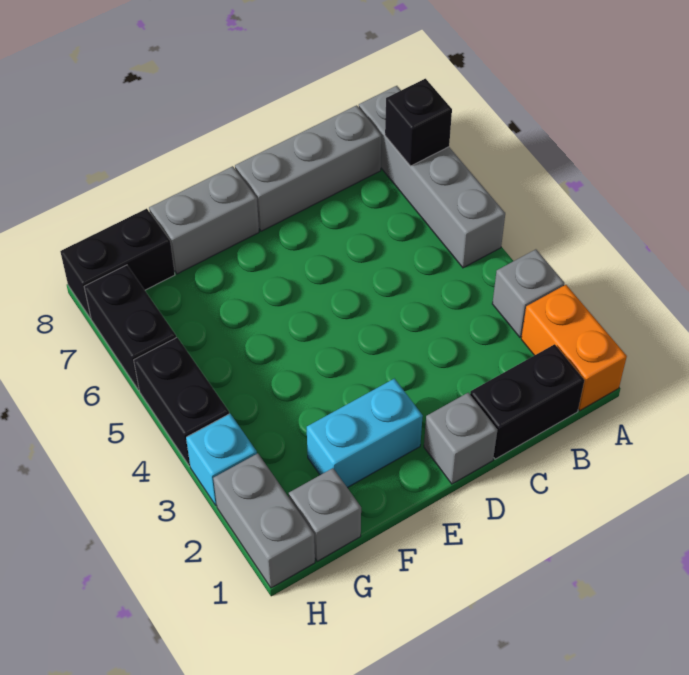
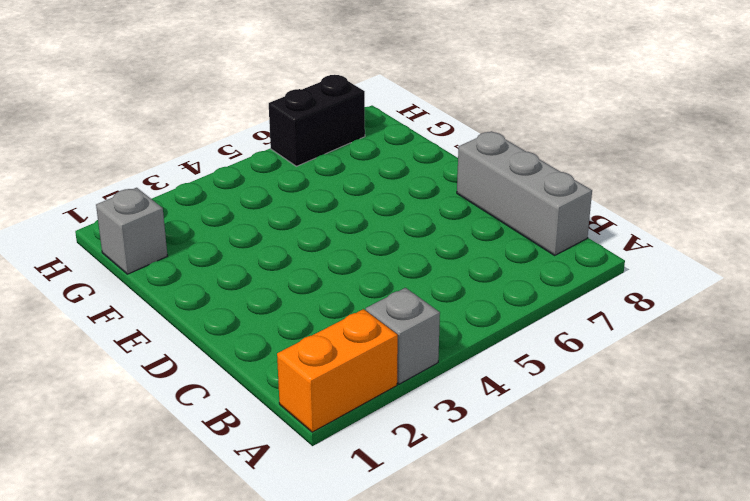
none -> grey 1x4 brick [359,86,505,268]
none -> black 1x2 brick [470,344,584,459]
none -> grey 1x1 brick [424,393,497,484]

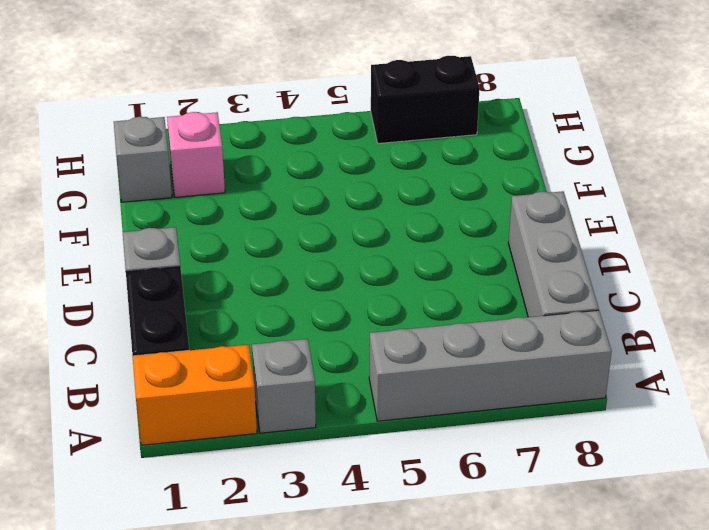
pink 1x1 brick [167,112,225,197] -> none
none -> cyan 1x2 brick [307,379,423,488]
none -> grey 1x2 brick [149,166,259,274]
none -> black 1x2 brick [60,209,175,318]

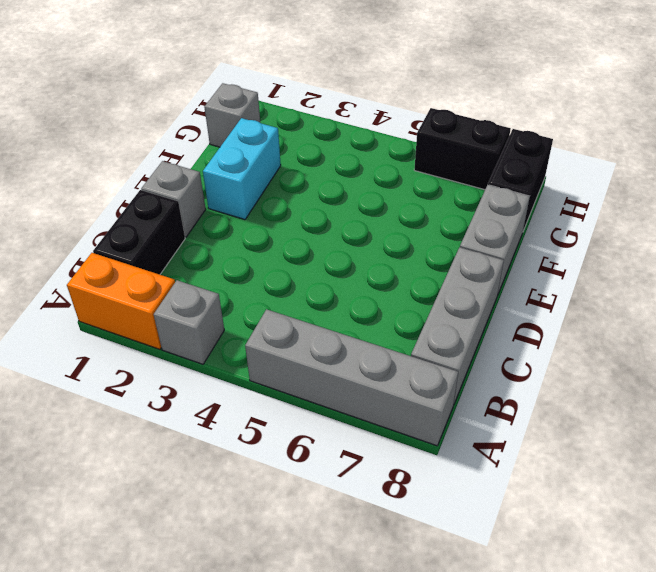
none -> grey 1x2 brick [213,453,315,588]
none -> cyan 1x1 brick [186,414,257,505]
none -> black 1x2 brick [134,337,229,466]

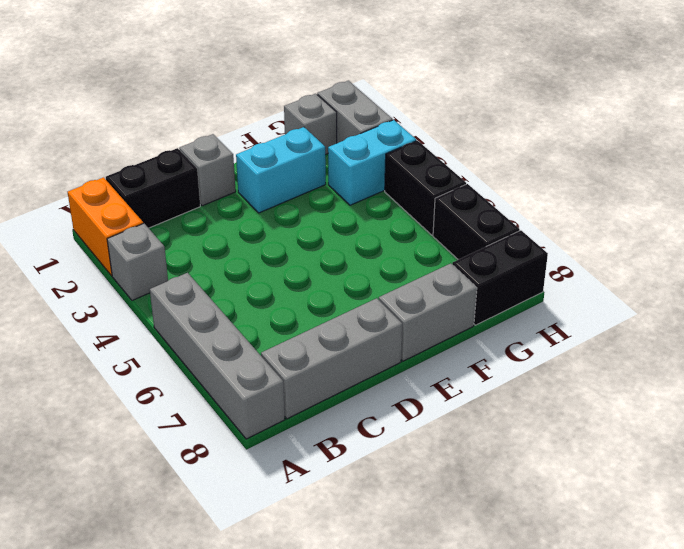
cyan 1x2 brick [328,120,416,205] -> cyan 1x1 brick [186,414,257,505]
none -> black 1x1 brick [385,79,452,166]

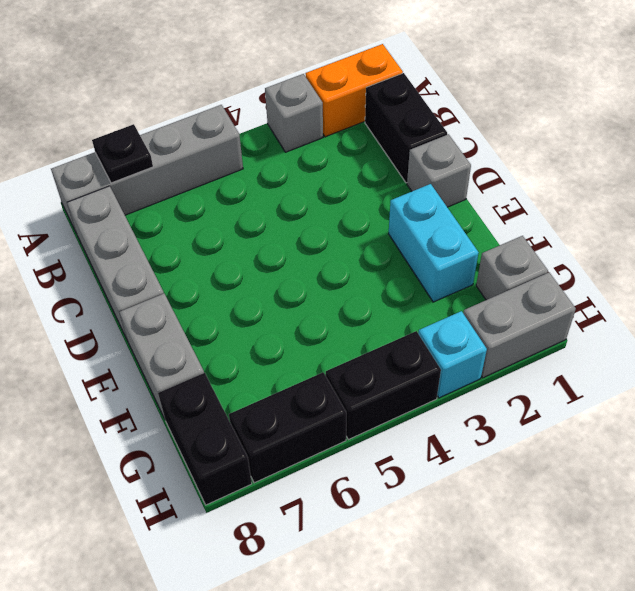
black 1x1 plate [92,124,153,183] -> black 1x1 brick [385,79,452,166]

